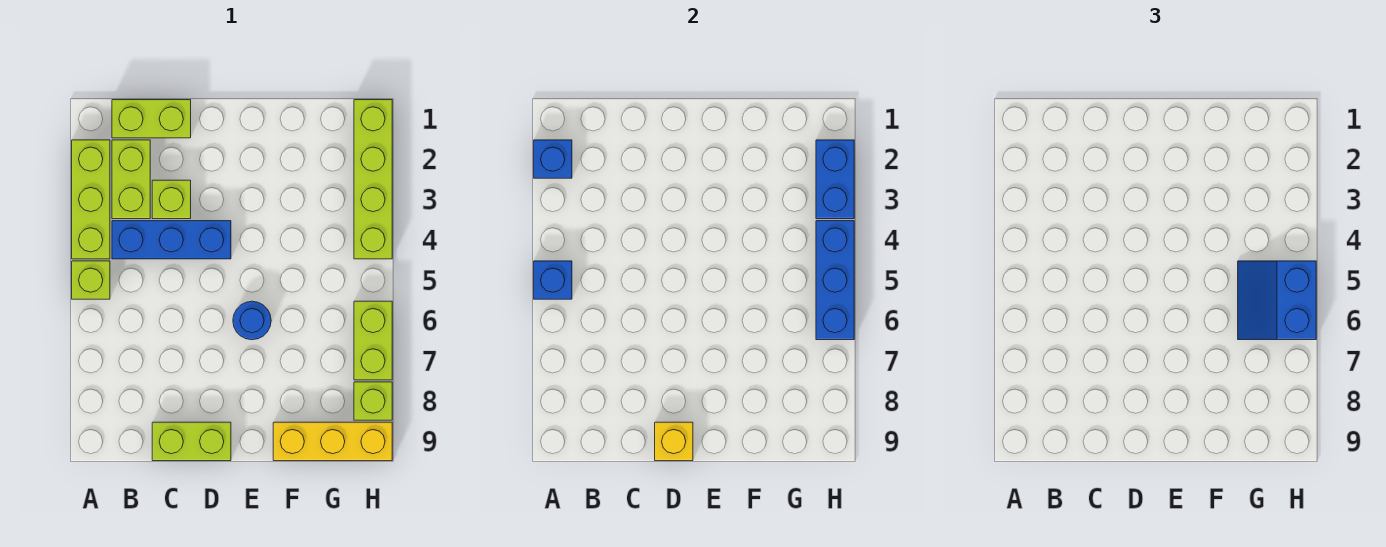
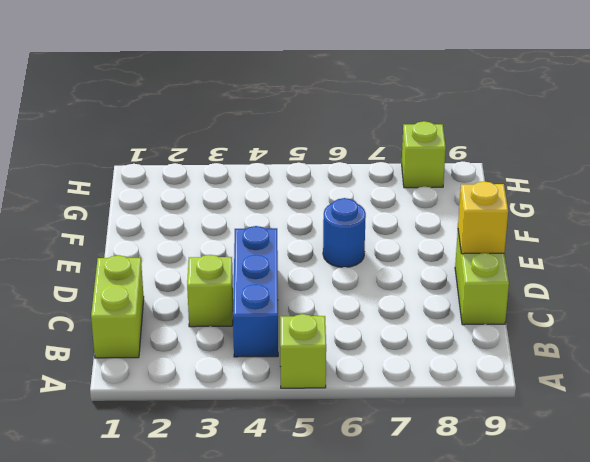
none -> lime 1x3 brick [72,140,110,259]
none -> lime 1x2 brick [112,140,150,219]
none -> yellow 1x3 brick [273,422,392,461]

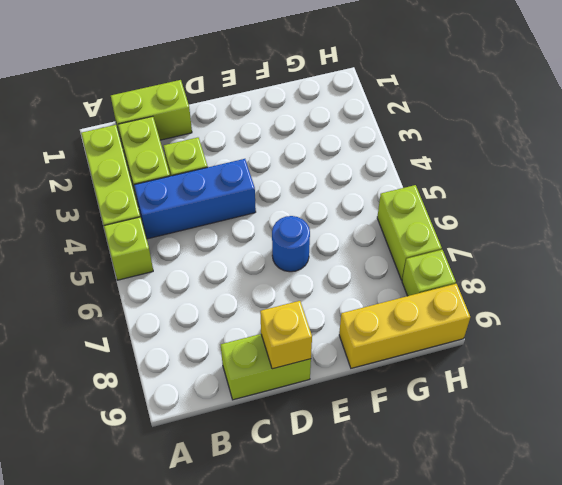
none -> lime 1x4 brick [354,100,392,259]
none -> blue 1x1 brick [534,140,572,178]
none -> blue 1x1 brick [534,261,572,299]

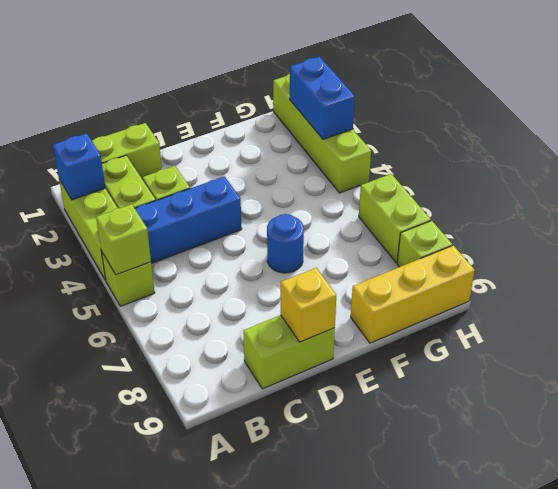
lime 1x1 brick [96,204,151,275] -> blue 1x1 brick [534,261,572,299]
none -> blue 1x3 brick [816,221,854,340]
none -> blue 2x2 slope [1238,261,1316,340]

